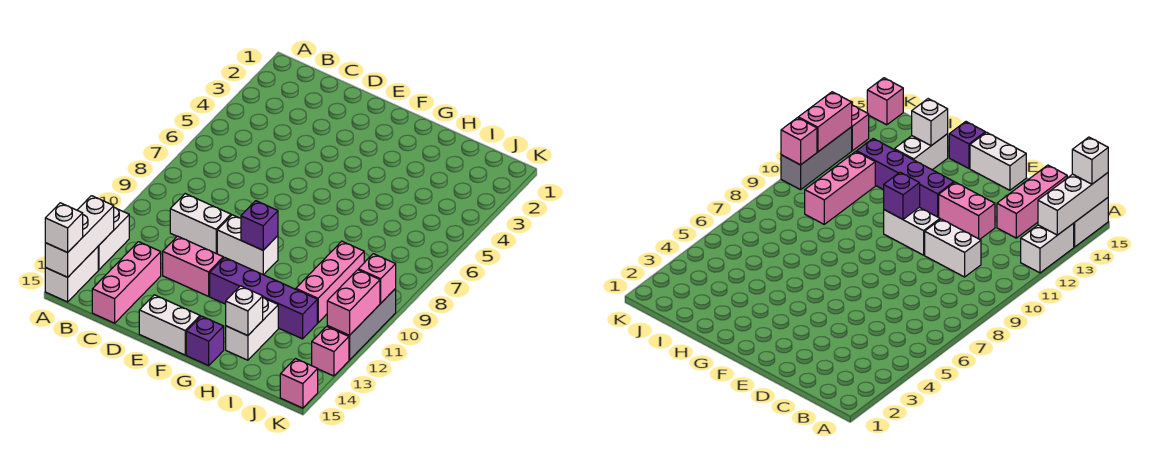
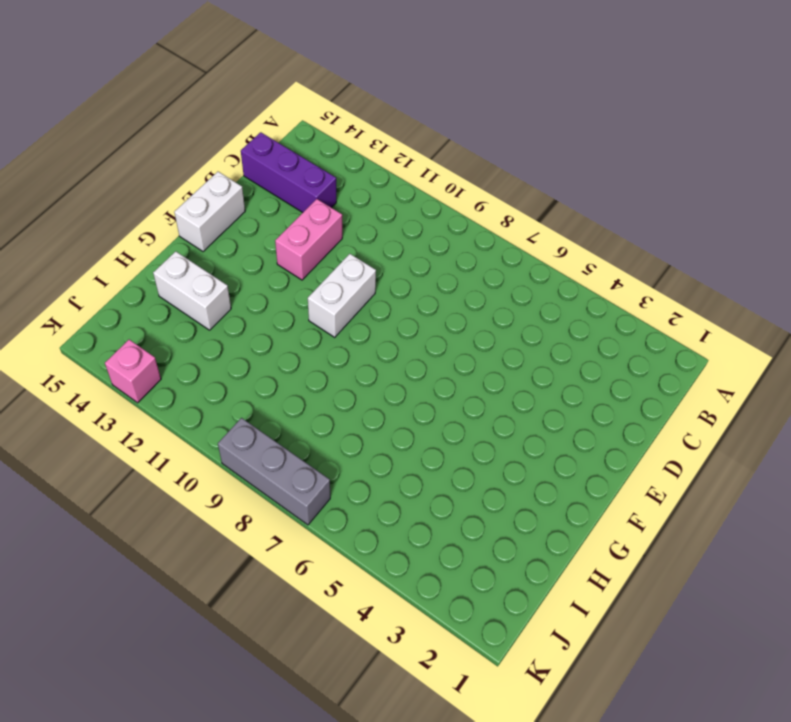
purple 1x3 brick [241,132,336,212] -> pink 1x3 brick [92,242,161,323]
grey 1x3 brick [218,418,330,525] -> grey 1x3 brick moved to [327,289,396,360]
none -> white 1x2 brick [98,208,129,270]
none -> white 1x2 brick [45,247,98,302]
none -> white 1x2 brick [170,194,231,254]

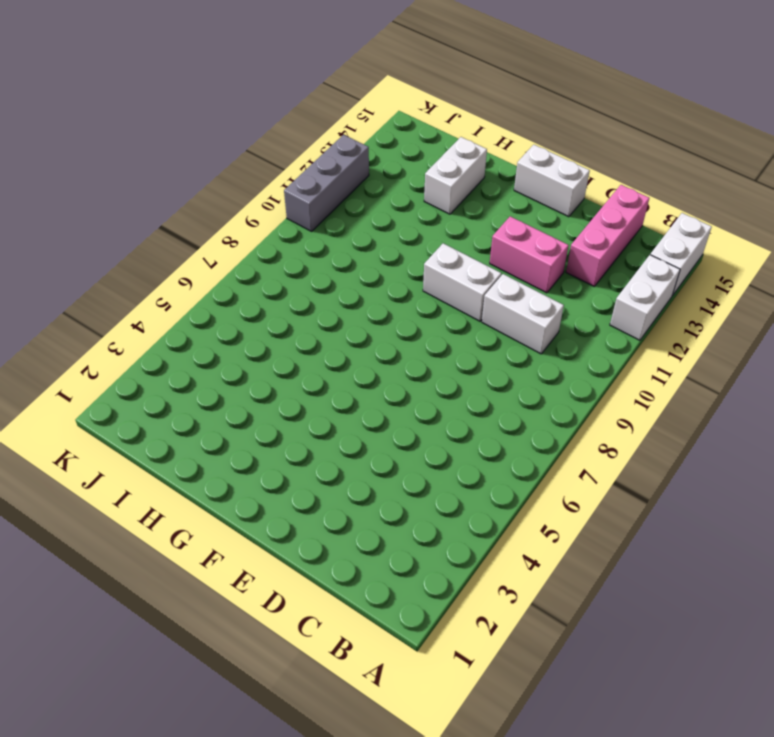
none -> purple 1x4 brick [210,257,317,339]
none -> purple 1x1 brick [186,316,224,366]
none -> pink 1x3 brick [296,241,364,323]

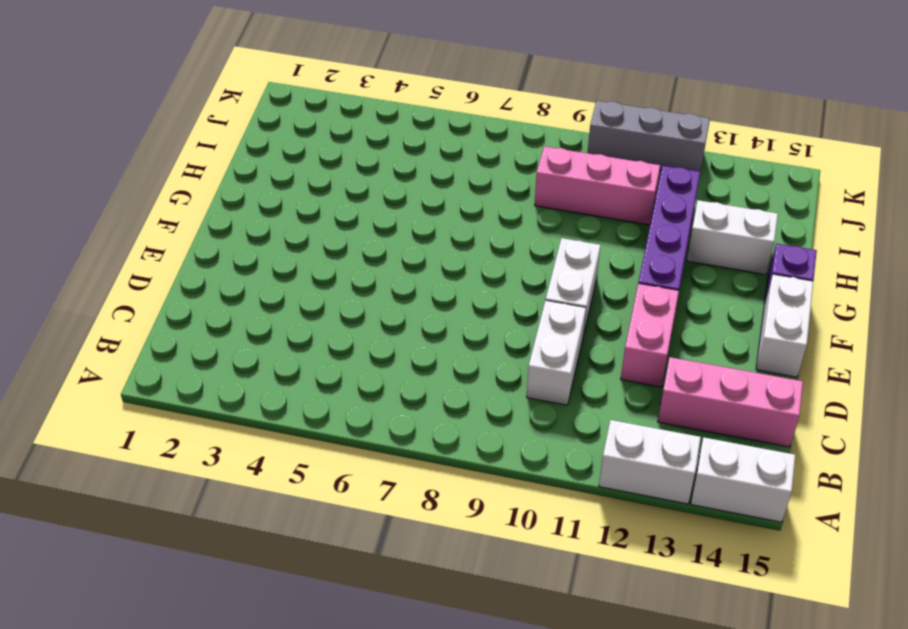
none -> pink 1x1 brick [312,327,349,376]
none -> pink 1x1 brick [280,359,318,408]
none -> white 1x3 brick [45,196,114,277]

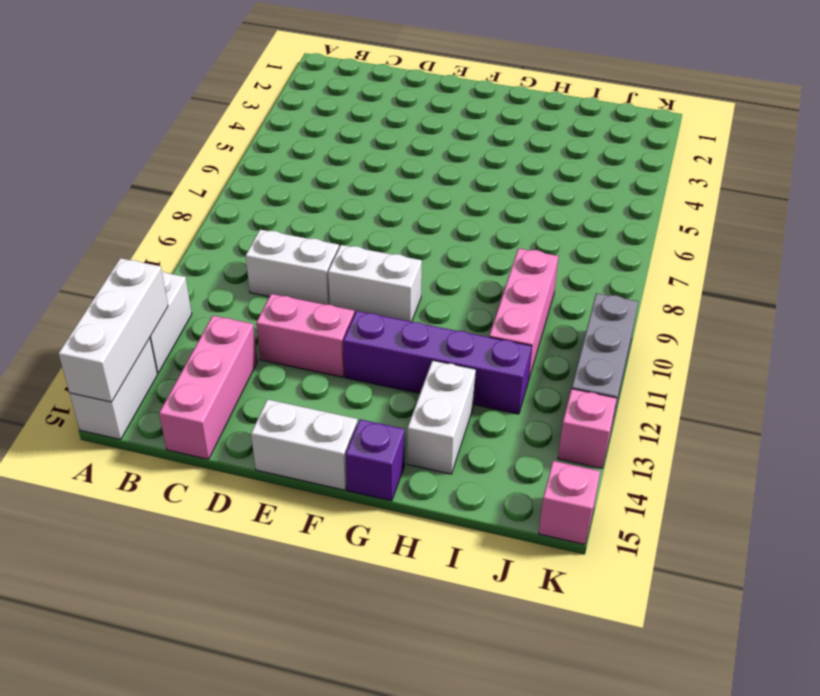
none -> purple 1x1 brick [241,201,278,250]
none -> white 1x1 brick [226,286,263,336]
none -> pink 1x1 brick [358,254,396,303]

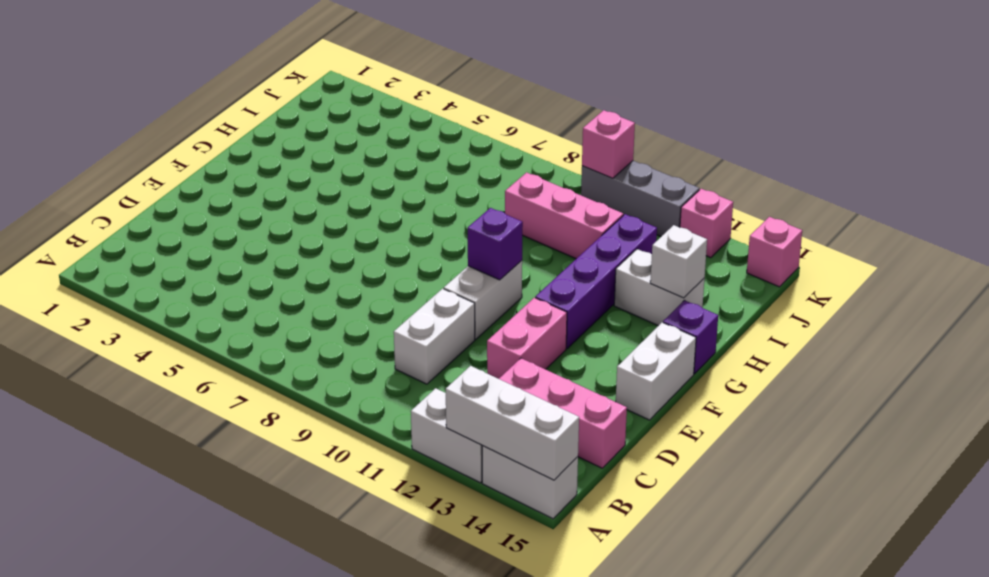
none -> pink 1x2 brick [327,270,380,335]
none -> white 1x1 brick [45,203,83,252]

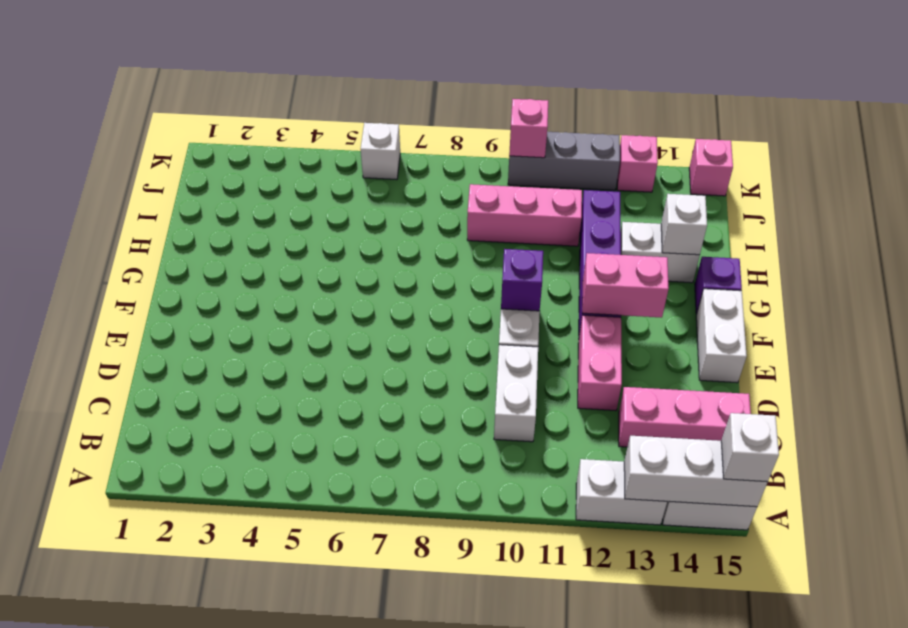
pink 1x2 brick [582,253,669,318] -> pink 1x2 brick moved to [327,270,380,335]
white 1x1 brick [361,123,400,179] -> none

